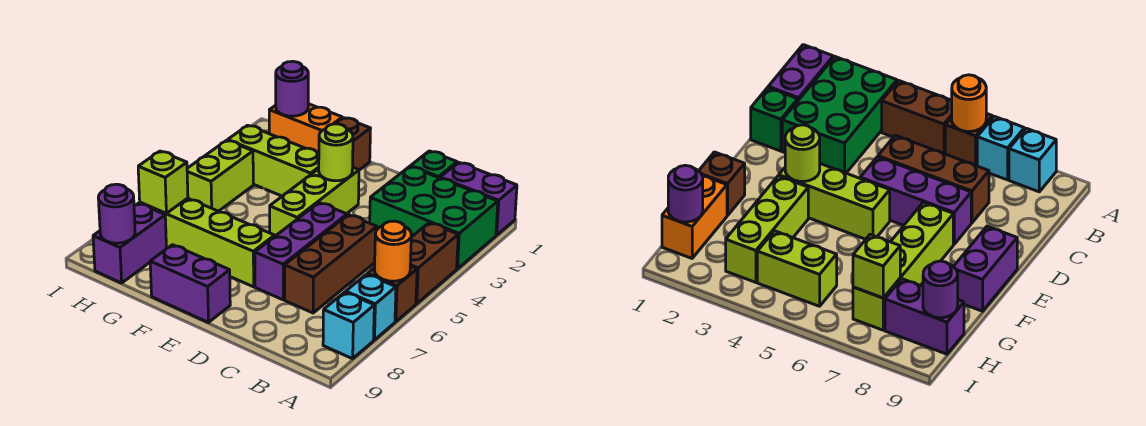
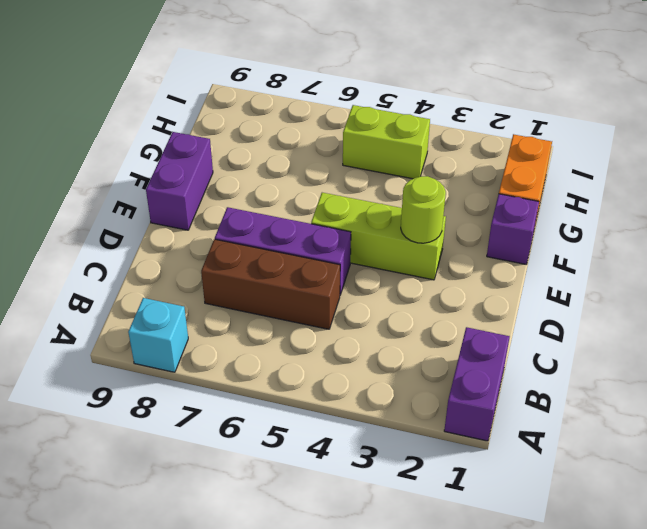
purple 1x1 brick [487,194,539,264] -> brown 1x1 brick [336,118,371,170]
none -> green 2x3 brick [370,166,498,269]
none -> brown 1x2 brick [410,223,458,304]
none -> brown 1x1 brick [367,266,417,322]

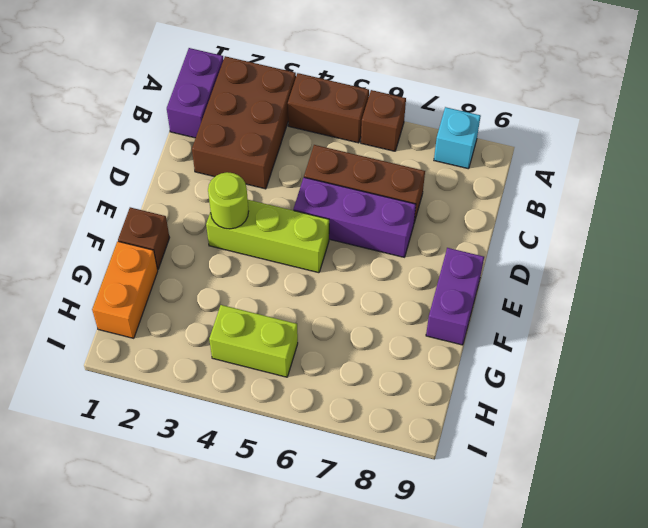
brown 2x3 brick [192,56,296,189] -> green 2x3 brick [370,166,498,269]
none -> cyan 1x1 brick [346,274,396,340]
none -> green 1x1 brick [411,151,457,178]
none -> lime 1x4 brick [140,198,275,287]

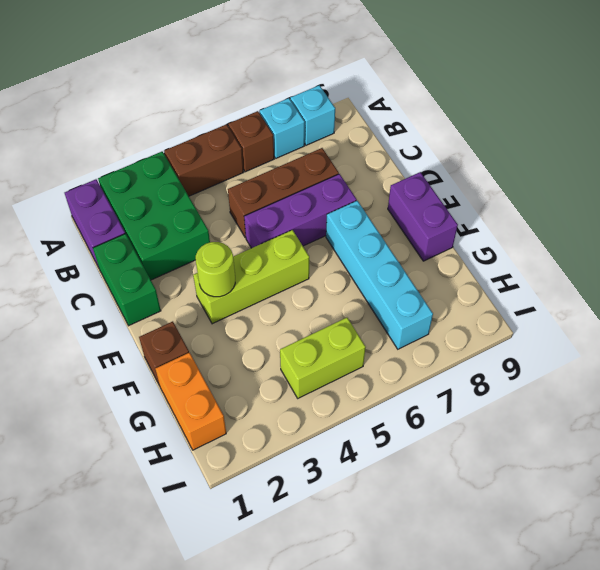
green 1x2 brick [93,234,161,326] -> green 1x1 brick [411,151,457,178]
cyan 1x4 brick [326,201,433,349] -> lime 1x4 brick [140,198,275,287]
none -> lime 1x3 brick [228,125,319,196]
none -> purple 1x2 brick [93,203,166,283]
none -> orange 1x1 round brick [374,221,411,281]

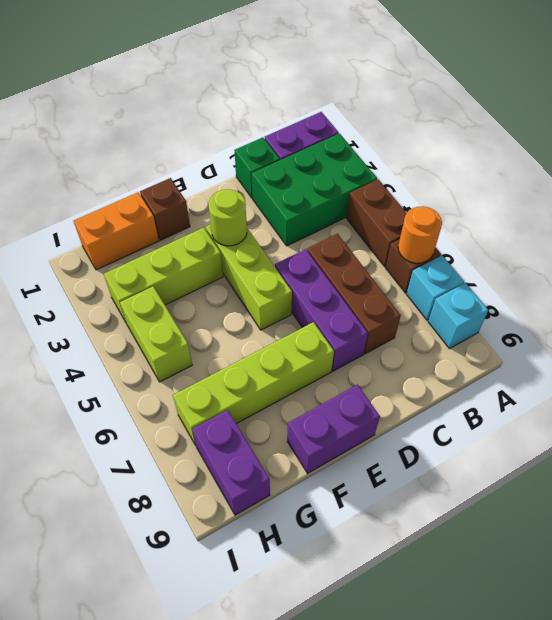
none -> purple 1x1 round brick [276,61,308,116]
none -> lime 1x1 brick [138,151,188,213]
none -> purple 1x1 round brick [98,184,135,243]

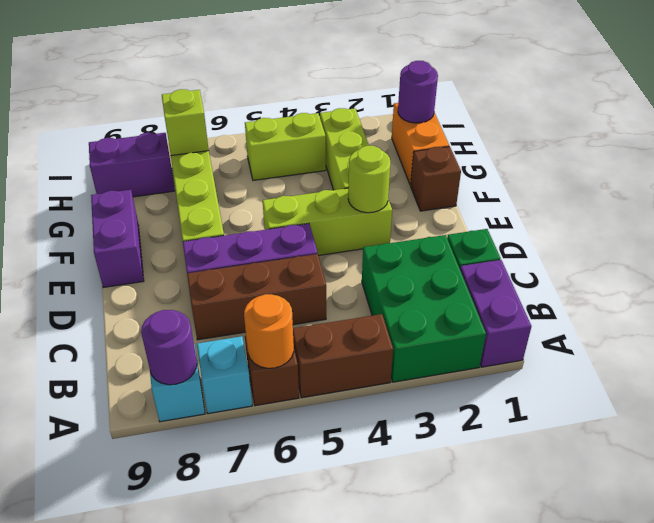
purple 1x1 round brick [141,310,197,385] -> purple 1x1 round brick moved to [98,184,135,243]

